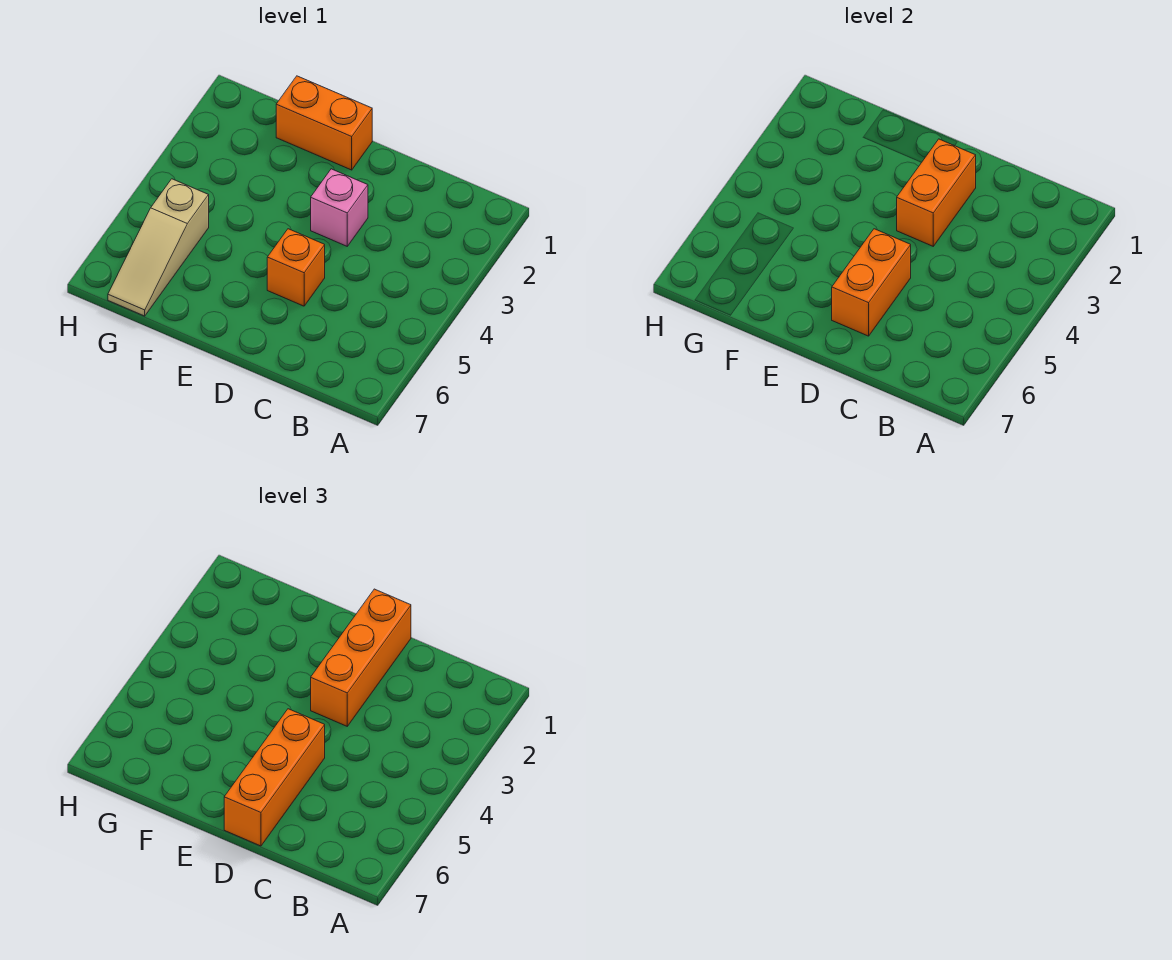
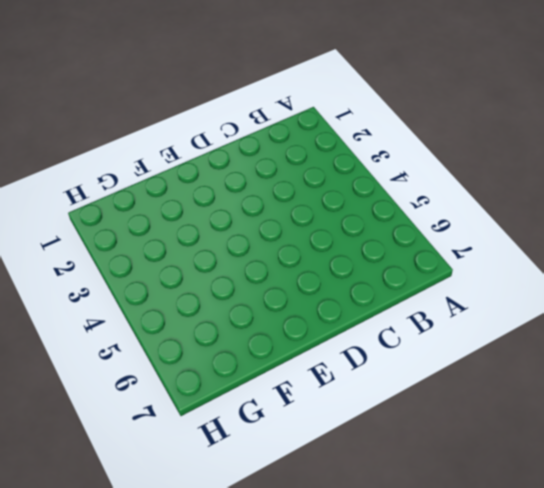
none -> pink 1x1 brick [311,169,368,246]
none -> orange 1x1 brick [267,229,325,306]

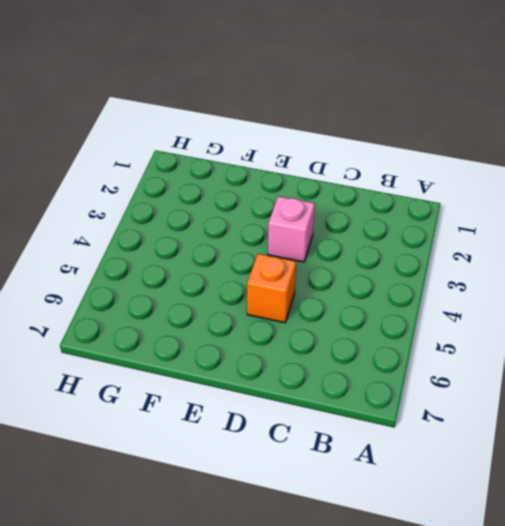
none -> orange 1x2 brick [276,76,372,170]
none -> tan 1x3 slope [108,179,209,316]

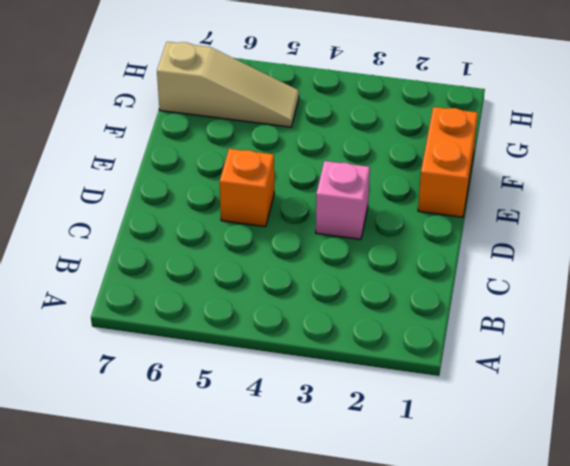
tan 1x3 slope [157,42,299,127] -> tan 1x3 slope turned to [108,179,209,316]
none -> orange 1x2 brick [897,139,976,246]
none -> orange 1x2 brick [832,229,911,336]

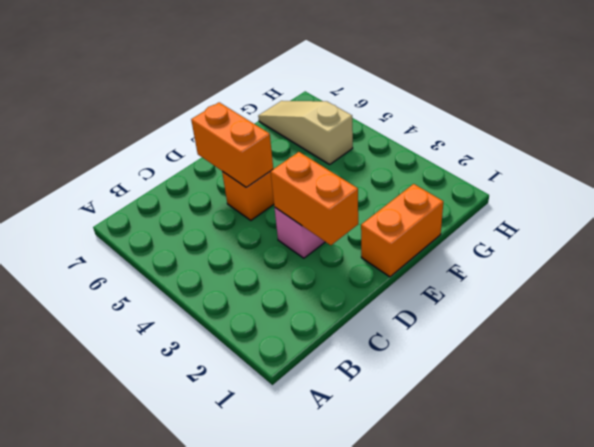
none -> orange 1x3 brick [311,589,411,726]
none -> orange 1x3 brick [224,709,325,846]

